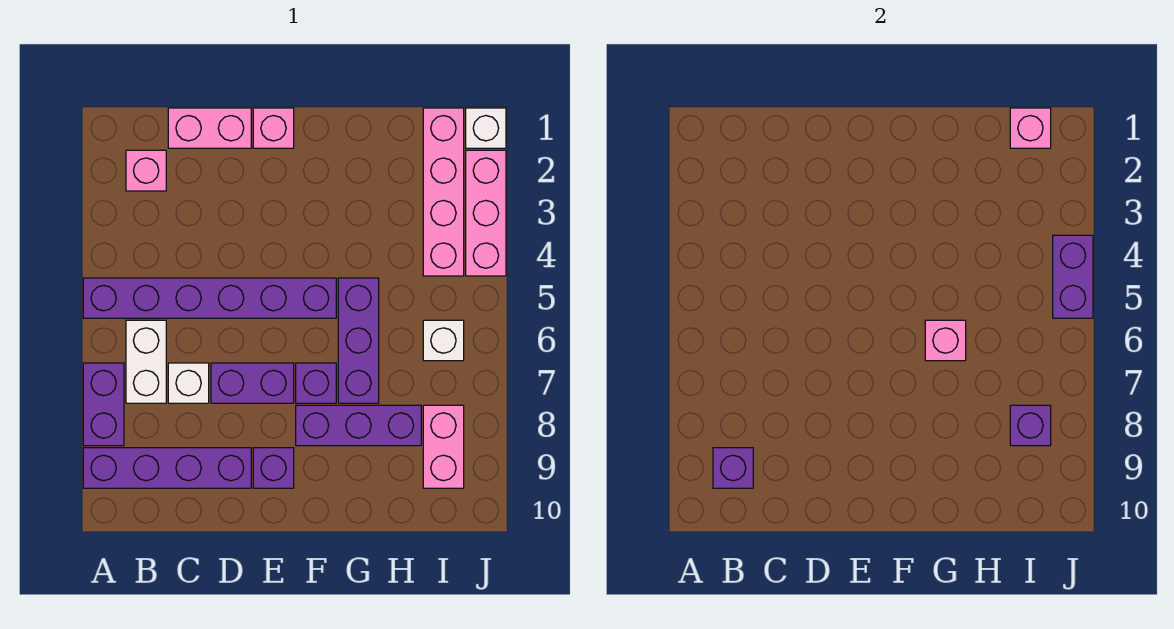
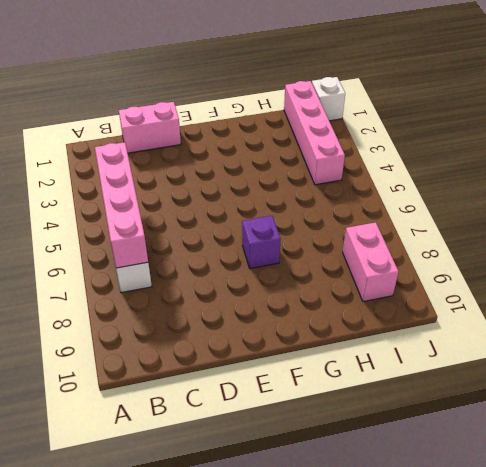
pink 1x4 brick [95,142,148,268] -> none
none -> purple 1x6 brick [83,278,336,318]
none -> purple 1x2 brick [83,363,124,446]
none -> purple 1x4 brick [83,448,251,488]

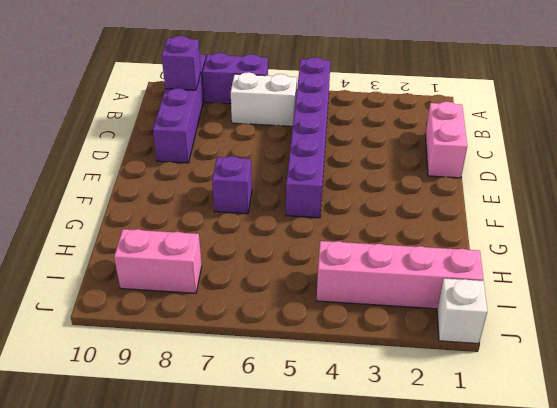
none -> pink 1x1 brick [126,150,166,191]
none -> white 1x1 brick [168,363,209,403]
none -> purple 1x2 brick [211,363,294,403]

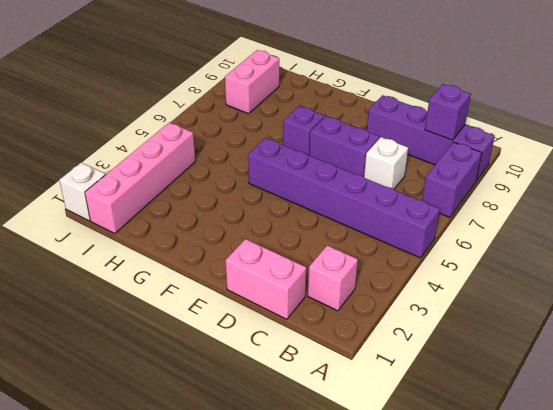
none -> white 1x2 brick [126,320,166,403]
none -> pink 1x1 brick [253,108,294,148]
none -> purple 1x1 brick [253,448,294,488]

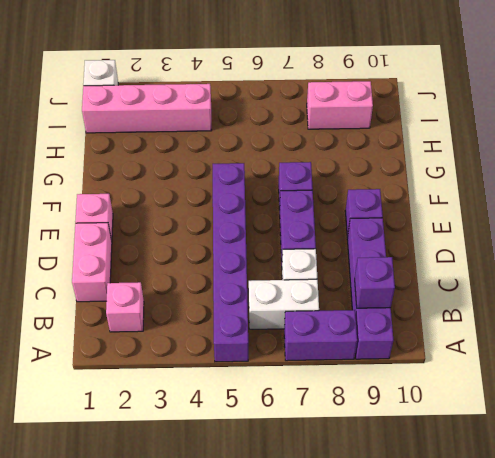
none -> purple 1x3 brick [296,405,421,446]
none -> purple 1x3 brick [338,278,379,403]
none -> white 1x1 brick [423,320,464,361]

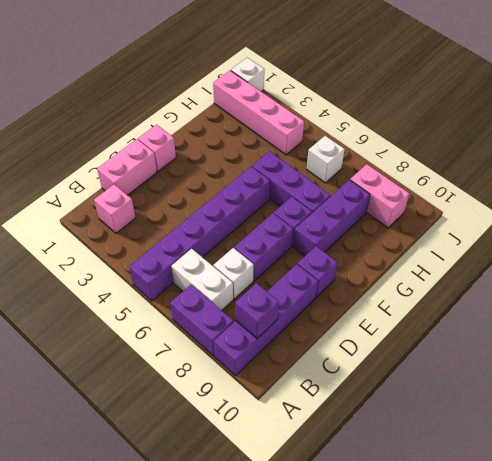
none -> pink 1x3 brick [466,150,506,276]
none -> pink 1x1 brick [925,320,966,361]
none -> pink 1x1 brick [1010,108,1051,148]

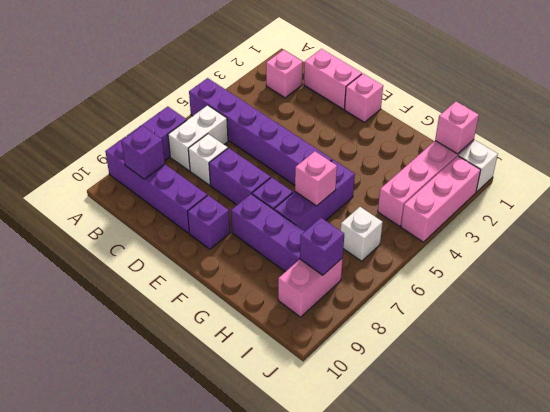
none -> purple 1x2 brick [1053,235,1093,318]

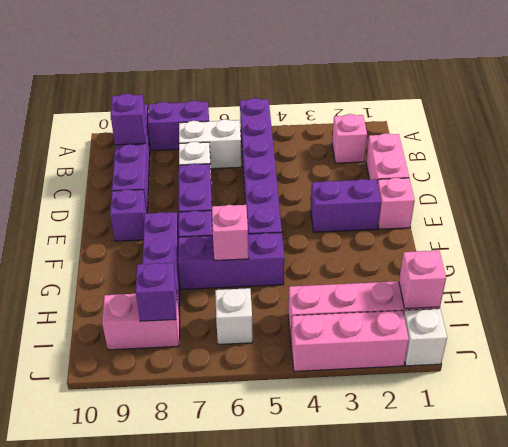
purple 1x2 brick [311,179,381,232] -> purple 1x2 brick moved to [1053,235,1093,318]

